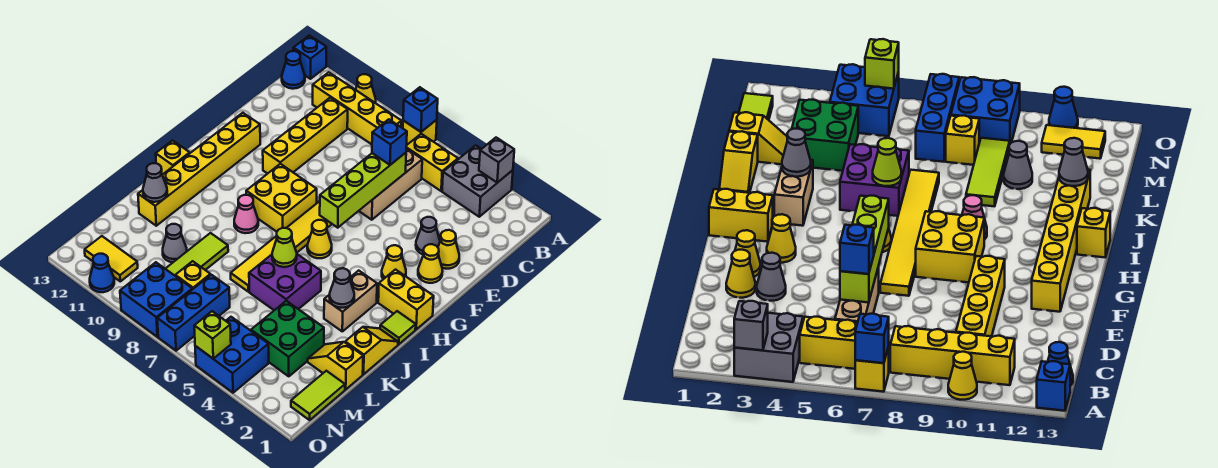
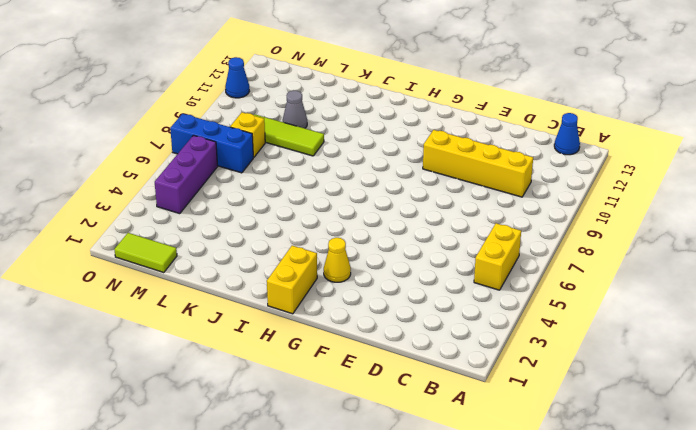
purple 1x3 brick [155,135,218,214] -> blue 2x2 brick [195,317,269,393]
none -> grey 2x2 brick [442,145,513,217]
none -> yellow 1x1 brick [403,120,437,144]
none -> yellow 1x1 cone [356,74,376,103]
none -> blue 1x1 brick [293,35,326,79]

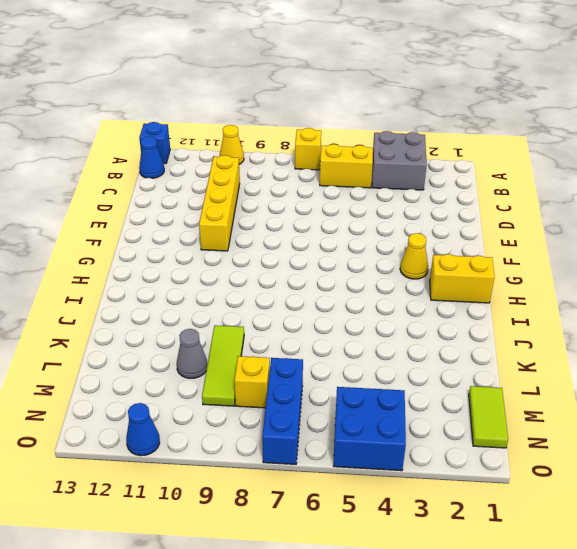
none -> yellow 1x4 brick [313,72,401,144]
none -> tan 1x3 brick [359,149,422,220]
none -> yellow 1x1 cone [438,230,459,269]
none -> grey 1x1 cone [416,217,440,255]

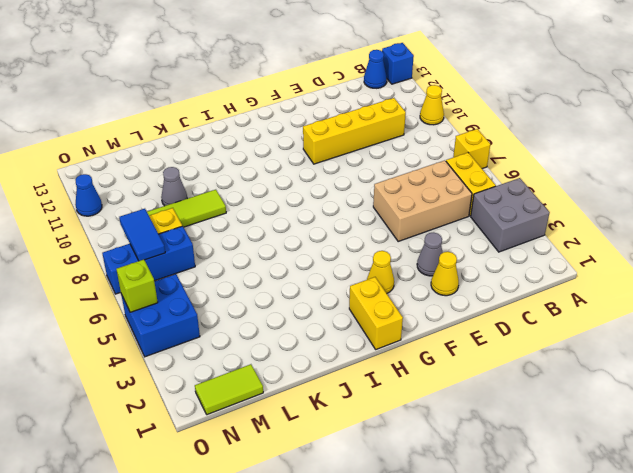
tan 2x3 brick [373,160,472,241] -> tan 1x3 brick [359,149,422,220]
blue 1x2 tile [119,209,165,261] -> none
none -> yellow 1x4 brick [313,72,401,144]
none -> yellow 1x1 cone [418,244,443,283]
none -> yellow 1x6 tile [231,201,332,292]
none -> yellow 1x6 brick [138,113,260,226]

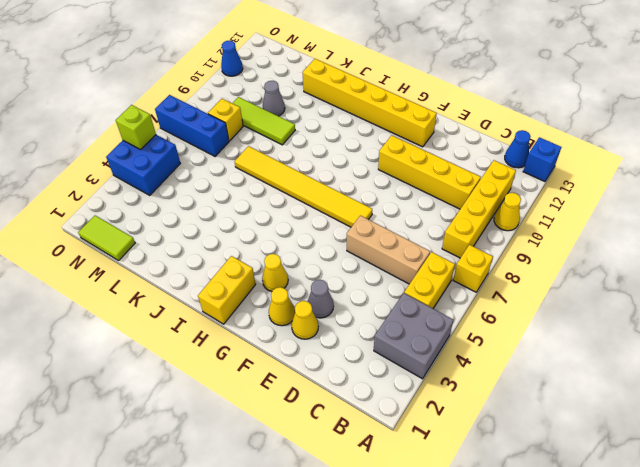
none -> yellow 2x2 brick [246,164,317,232]
none -> yellow 1x1 cone [307,220,332,258]
none -> lime 1x1 tile [380,311,416,344]
none -> tan 1x2 brick [324,271,377,331]

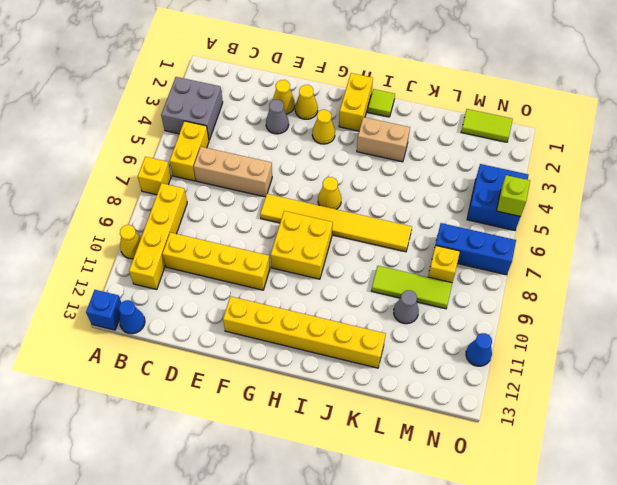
none -> pink 1x1 cone [234,195,258,233]
none -> yellow 1x1 brick [156,141,190,175]
none -> yellow 1x2 slope [345,327,398,374]
none -> purple 2x2 brick [249,254,321,310]

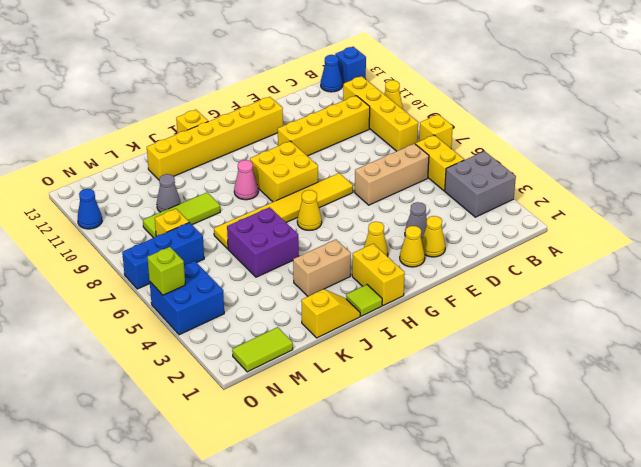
none -> yellow 1x2 slope [308,342,363,389]
none -> green 2x2 brick [251,301,324,376]
none -> blue 2x2 brick [120,262,192,337]
none -> yellow 1x2 tile [85,236,138,281]

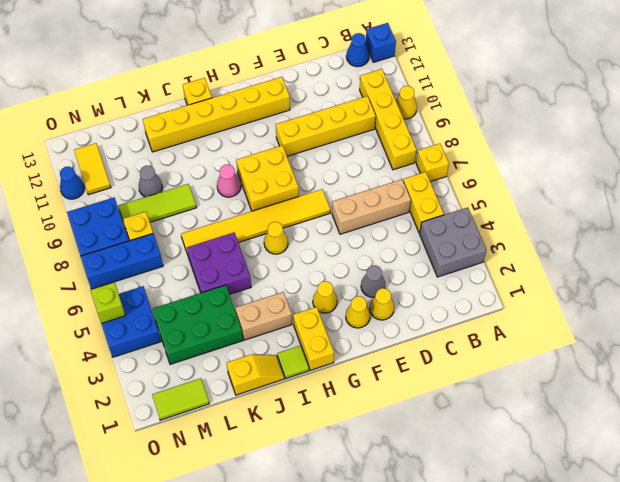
green 2x3 brick [153,285,243,364] -> green 2x2 brick [251,301,324,376]
none -> yellow 1x2 slope [308,342,363,389]
none -> grey 1x1 brick [479,138,514,183]
none -> blue 1x1 brick [403,87,438,132]
none -> lime 1x4 brick [320,153,406,228]

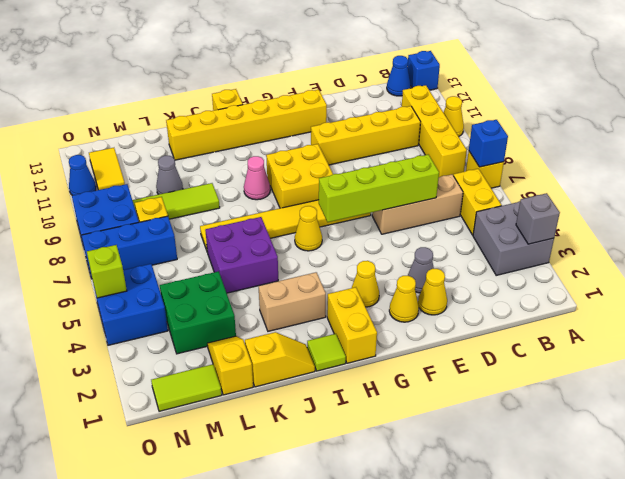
none -> grey 1x1 cone [329,268,354,308]
none -> lime 1x1 cone [272,228,297,267]
none -> grey 1x1 cone [143,163,167,202]
none -> blue 1x1 brick [372,119,407,165]

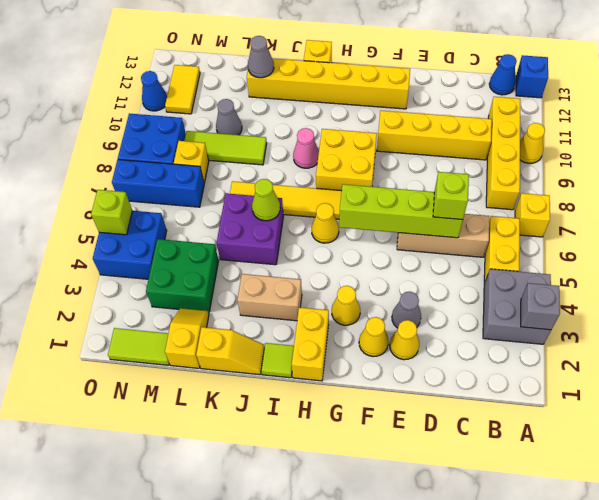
lime 1x1 brick [433,172,469,220] -> blue 1x1 brick [372,119,407,165]
none -> blue 1x1 brick [403,87,438,132]
none -> grey 1x1 cone [329,268,354,308]

